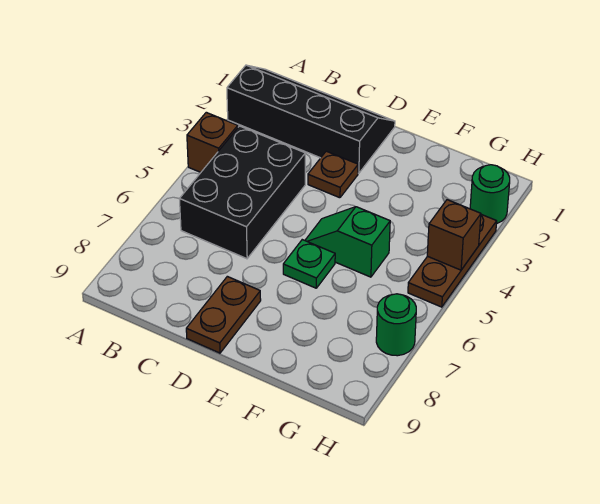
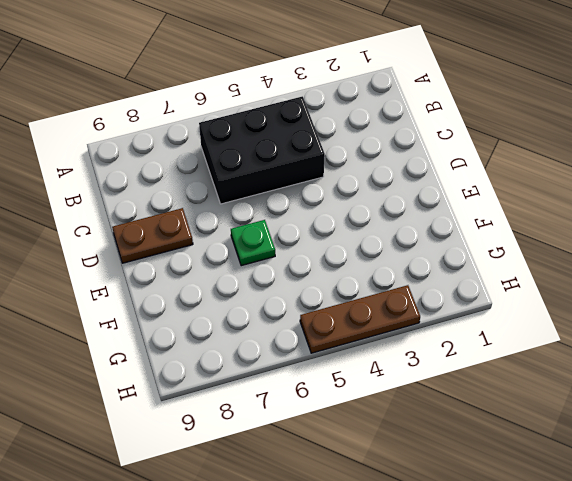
none -> black 2x4 slope [227,65,395,173]
none -> brown 1x1 brick [187,112,238,172]

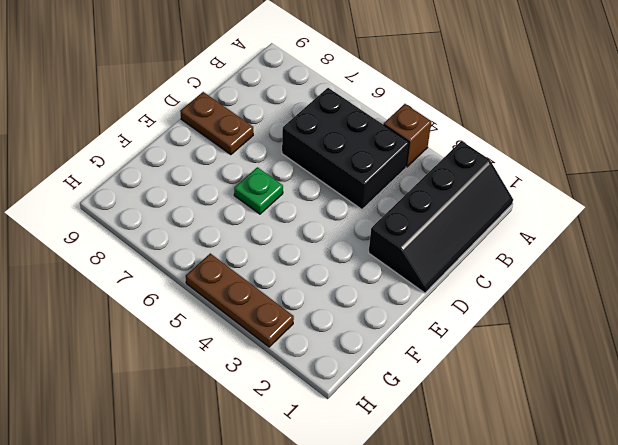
none -> brown 1x1 plate [308,151,358,198]
none -> green 1x2 slope [305,207,390,277]

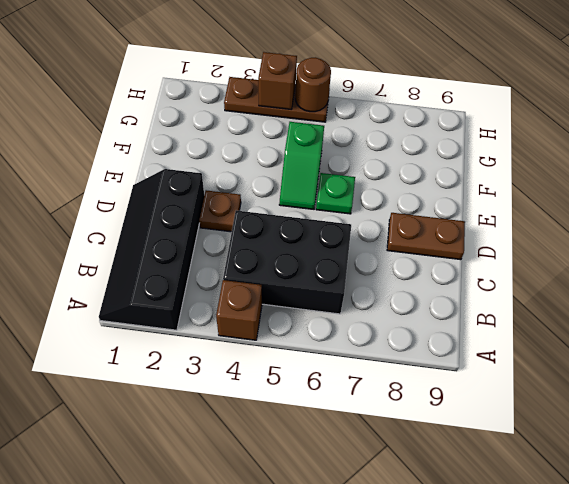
brown 1x1 round brick [295,57,331,112] -> none
none -> green 1x1 round brick [470,165,510,223]
none -> green 1x1 round brick [376,294,416,356]

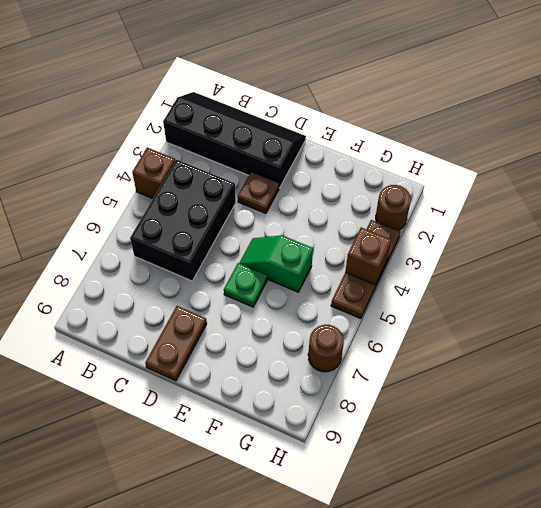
brown 1x1 round brick [376,185,411,230] -> green 1x1 round brick [470,165,510,223]
brown 1x1 round brick [308,325,344,372] -> green 1x1 round brick [376,294,416,356]

